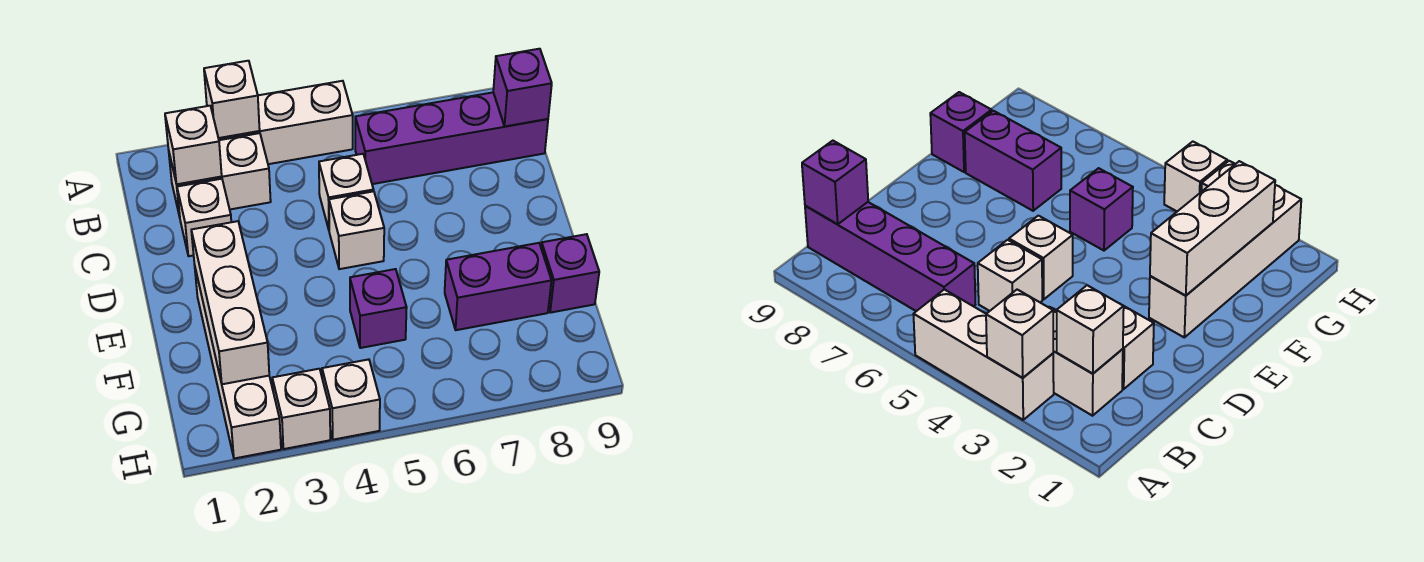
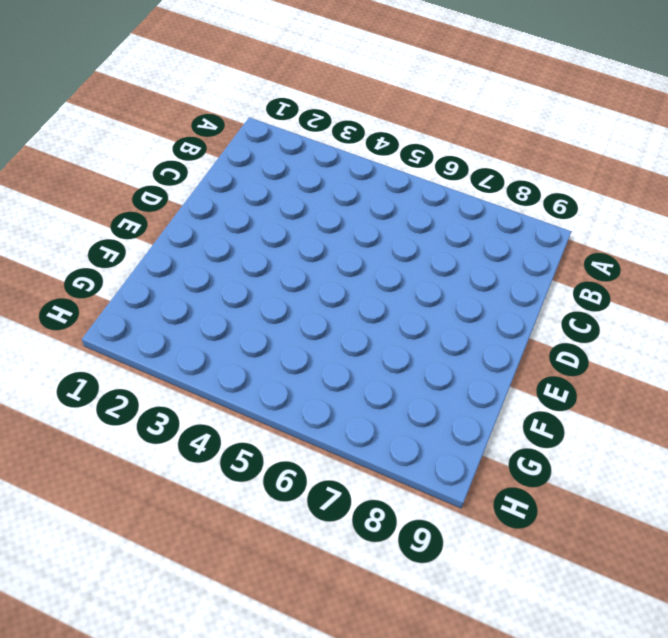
none -> white 1x3 brick [219,81,353,164]
none -> white 1x2 brick [169,133,271,217]
none -> purple 1x4 brick [355,92,548,184]

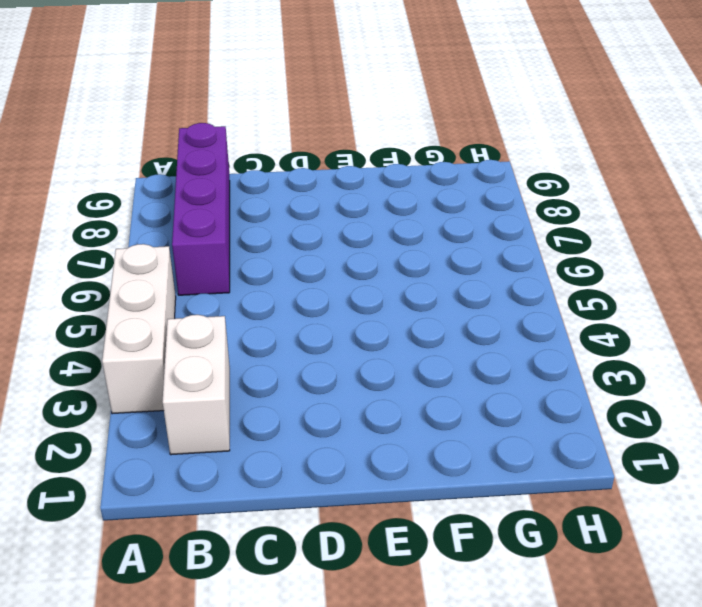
none -> white 1x1 brick [177,179,231,256]
none -> white 1x1 brick [319,154,374,229]
none -> white 1x1 brick [329,191,384,269]

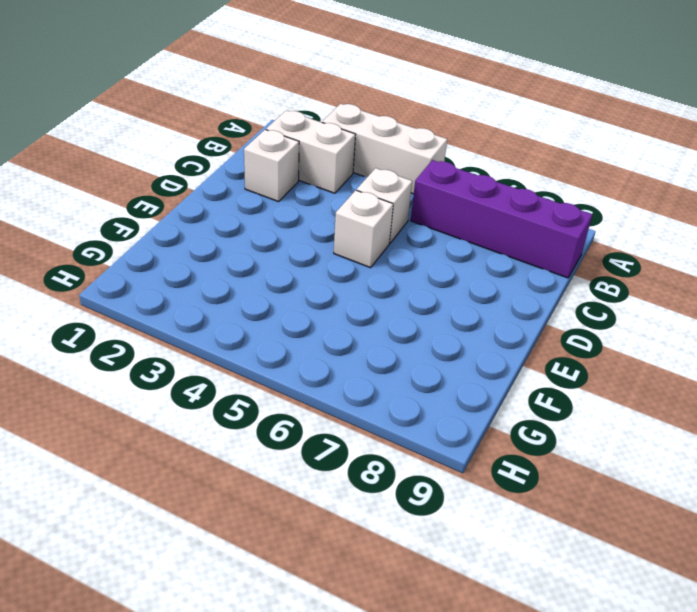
none -> white 1x4 brick [195,269,281,459]
none -> purple 1x1 brick [350,269,407,348]
none -> purple 1x2 brick [445,243,551,330]

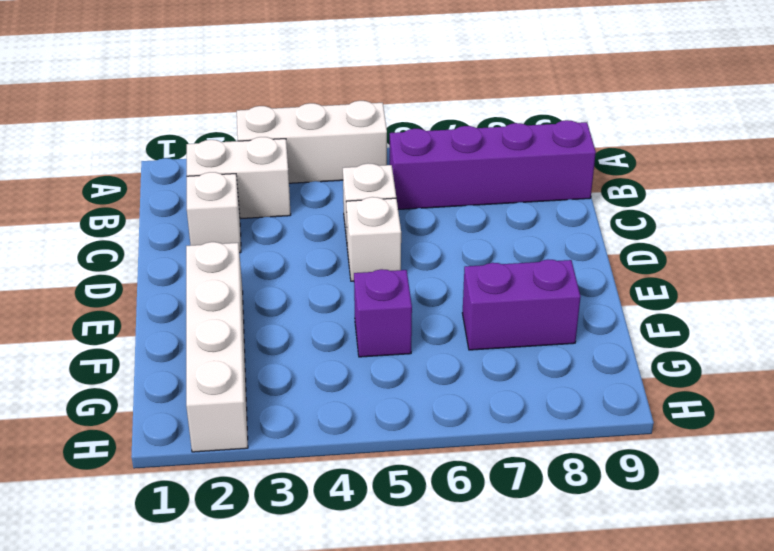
none -> purple 1x1 brick [541,234,599,313]
none -> white 1x1 brick [272,369,330,449]
none -> white 1x1 brick [322,359,380,440]

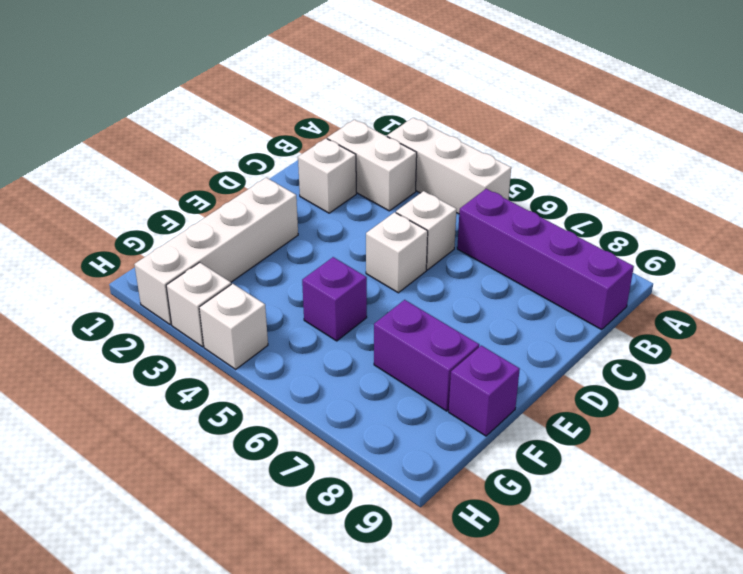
none -> white 1x1 brick [204,61,260,138]
none -> white 1x1 brick [165,106,222,184]
none -> purple 1x1 brick [493,49,552,126]

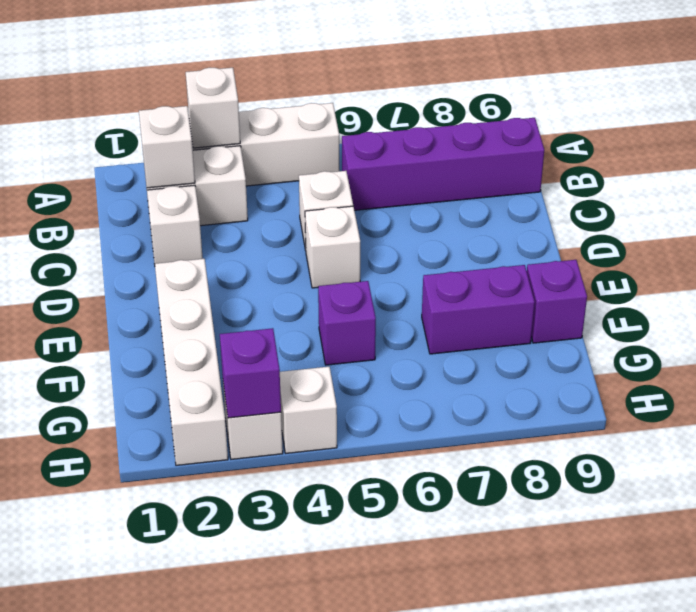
purple 1x1 brick [220,328,281,418] -> purple 1x1 brick moved to [493,49,552,126]
none -> white 1x3 brick [191,221,269,384]

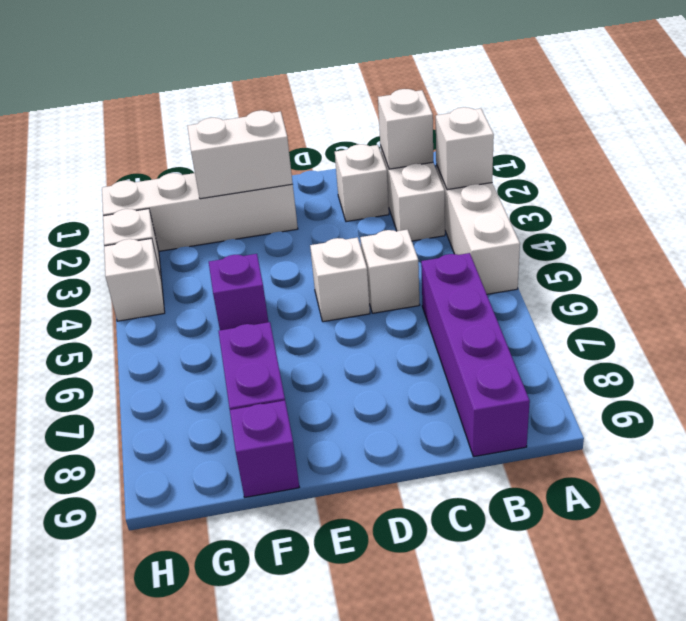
white 1x2 brick [187,110,293,199] -> white 1x3 brick [191,221,269,384]
none -> purple 1x1 brick [493,49,552,126]

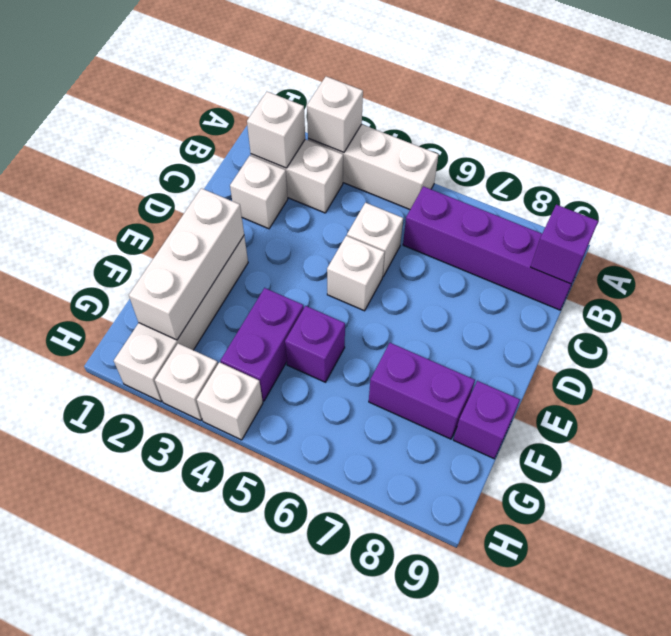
purple 1x2 brick [221,288,304,401] -> none

